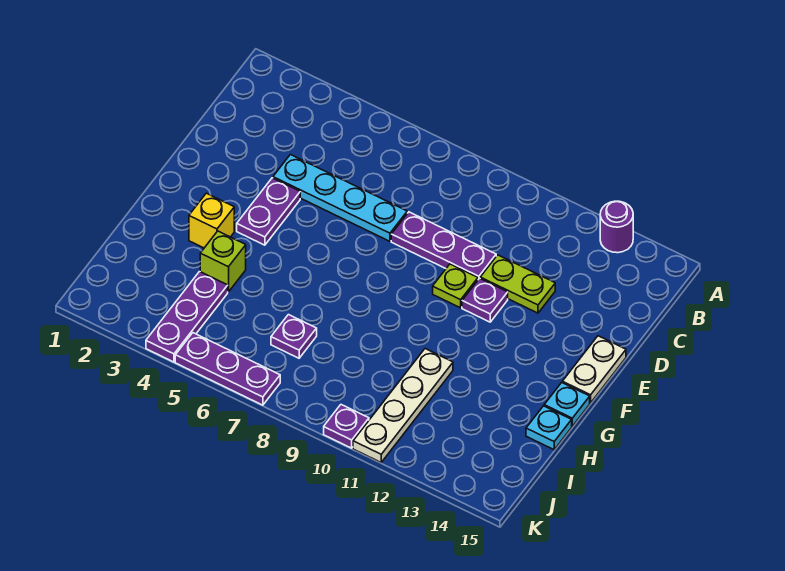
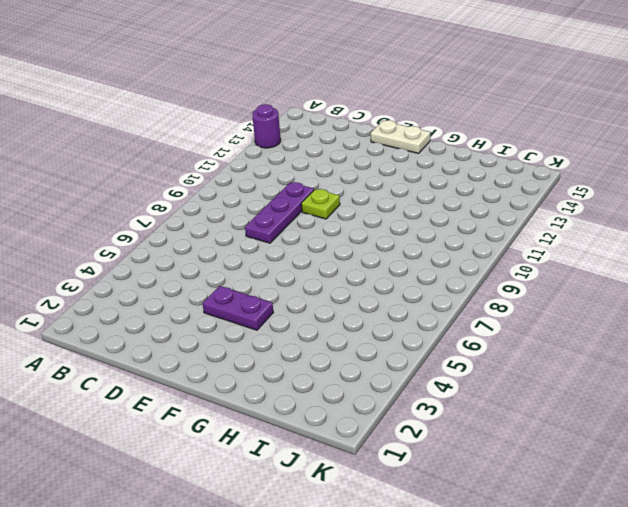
none -> cyan 1x4 plate [273,155,407,241]
none -> lime 1x2 plate [480,255,555,313]
none -> purple 1x1 plate [462,278,508,322]

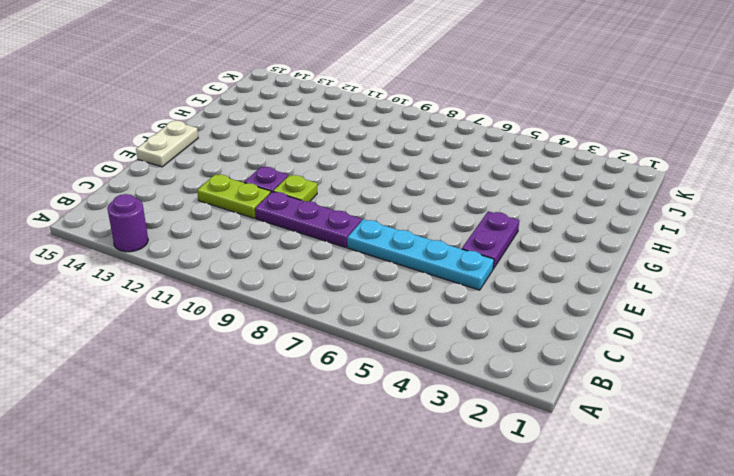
none -> yellow 1x1 brick [189,193,234,248]
none -> cyan 1x1 plate [544,383,590,426]
none -> lime 1x1 brick [200,231,246,292]

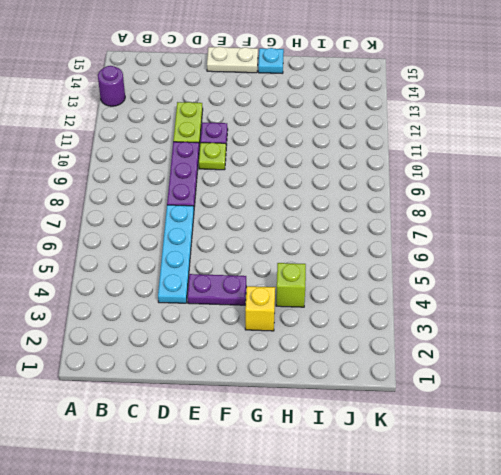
none -> white 1x4 plate [353,349,453,462]
none -> cyan 1x1 plate [526,406,572,450]
none -> purple 1x3 plate [146,272,228,362]

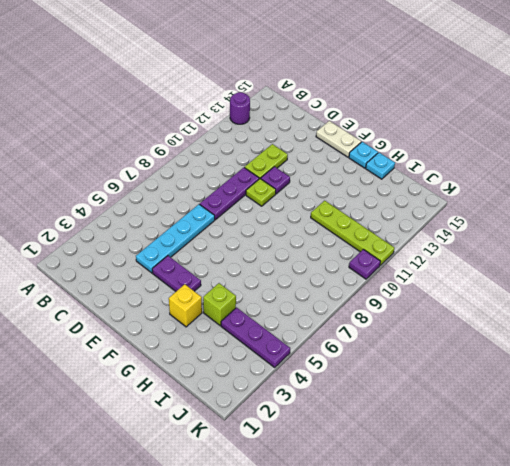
lime 1x4 plate [311,201,394,265] -> white 1x4 plate [353,349,453,462]
none -> purple 1x1 plate [271,315,317,358]
none -> purple 1x3 plate [175,333,280,405]

